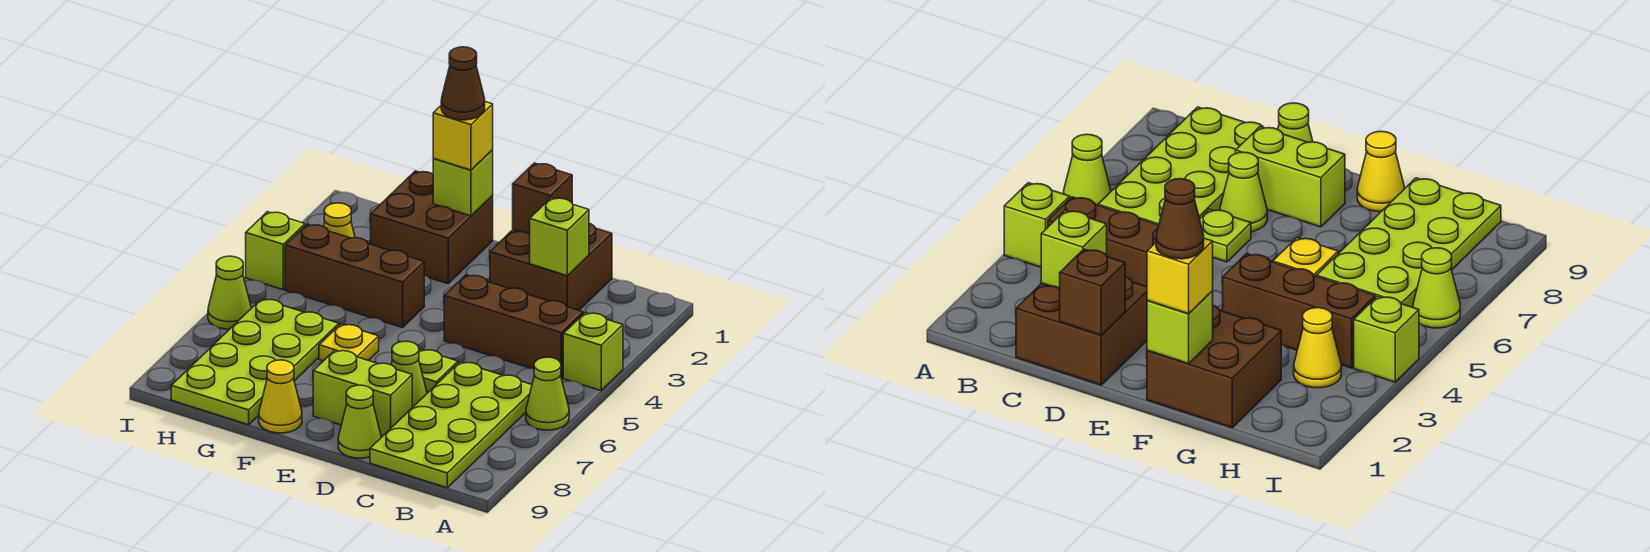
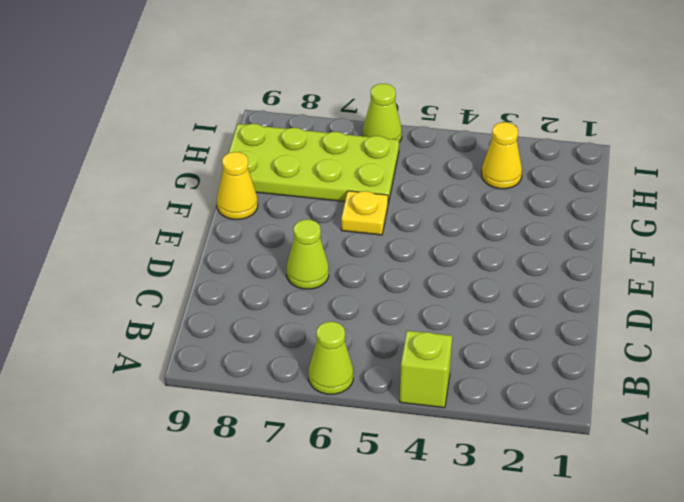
none -> brown 1x3 brick [444,275,583,378]
none -> lime 2x4 plate [370,362,532,488]
none -> brown 2x2 brick [490,223,612,310]

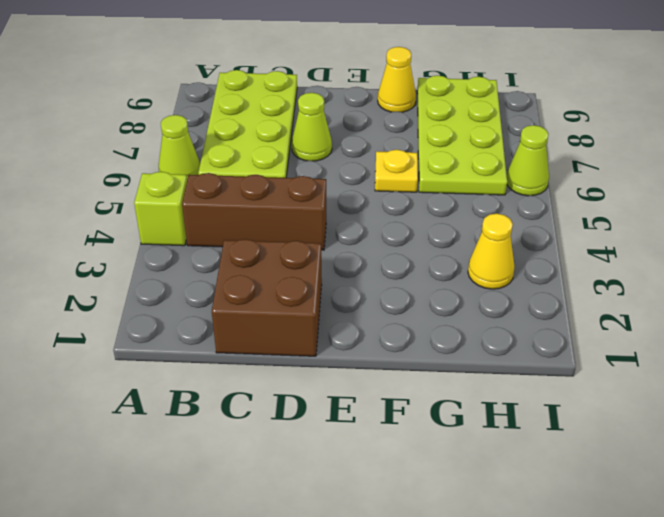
none -> lime 1x1 plate [419,349,458,393]
none -> lime 1x2 brick [313,350,412,437]
none -> lime 1x1 cone [338,385,381,458]

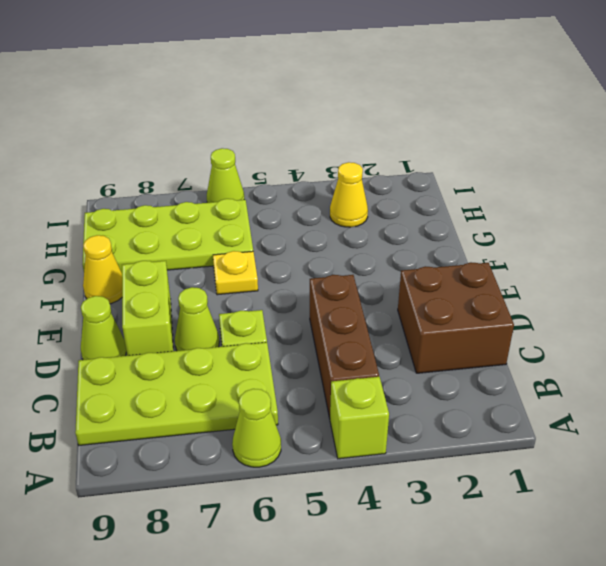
none -> brown 2x2 brick [371,171,493,284]
none -> brown 1x3 brick [285,224,424,328]
none -> lime 1x1 brick [246,212,305,290]

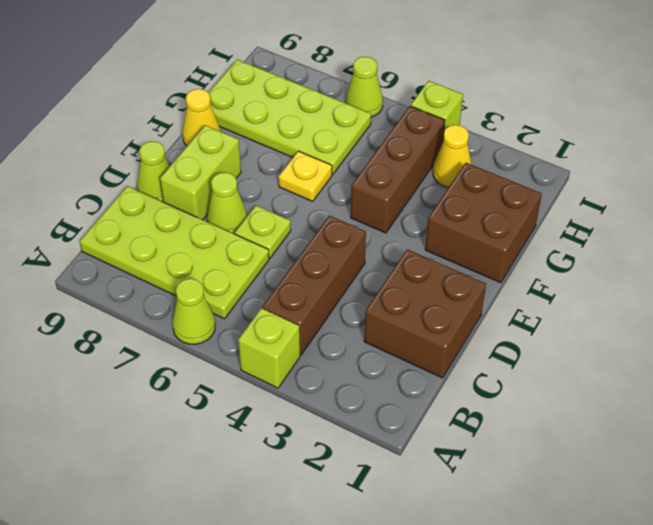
none -> lime 1x1 brick [530,198,589,276]
none -> brown 1x1 brick [513,163,572,234]
none -> lime 1x1 brick [433,150,493,216]

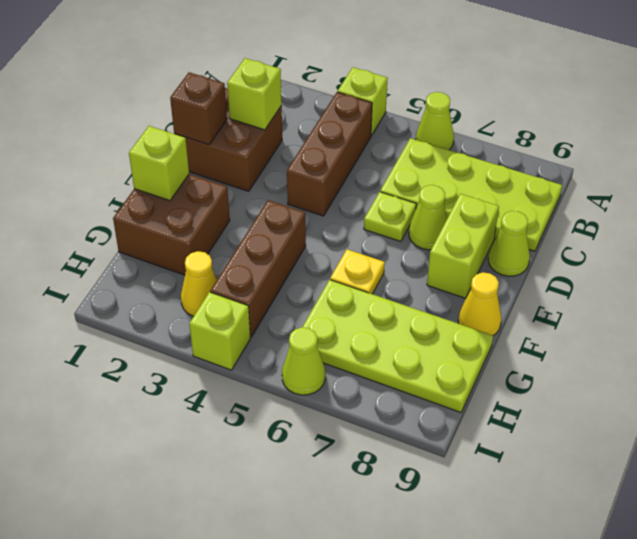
none -> yellow 1x1 brick [433,102,493,170]
none -> brown 1x1 cone [441,47,485,120]

